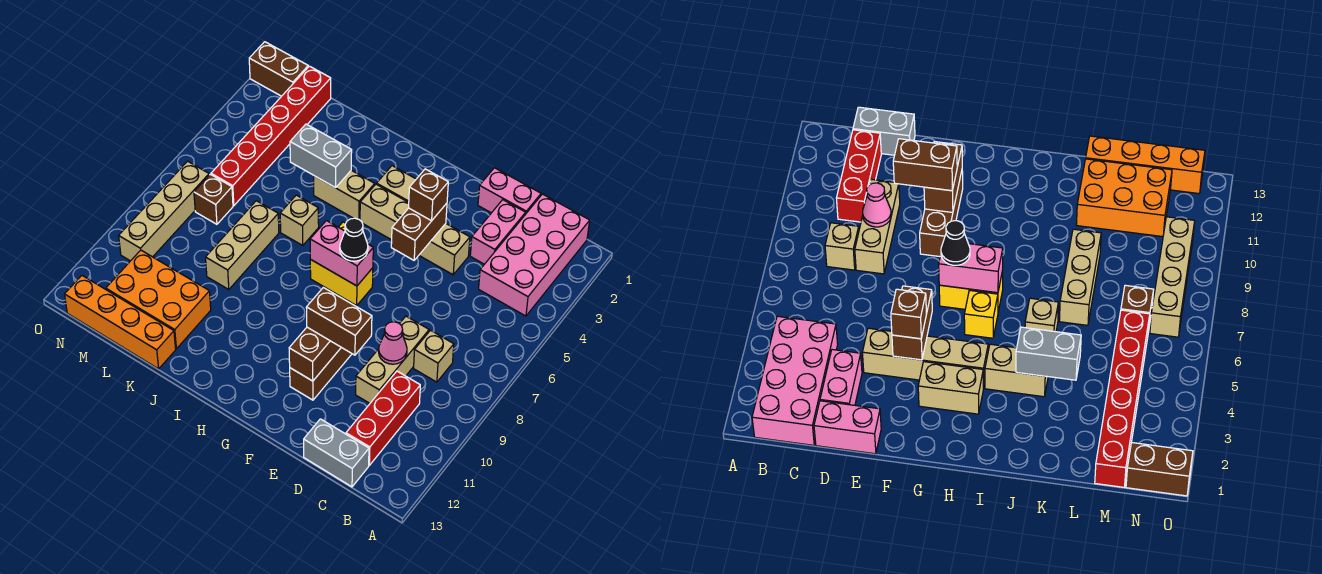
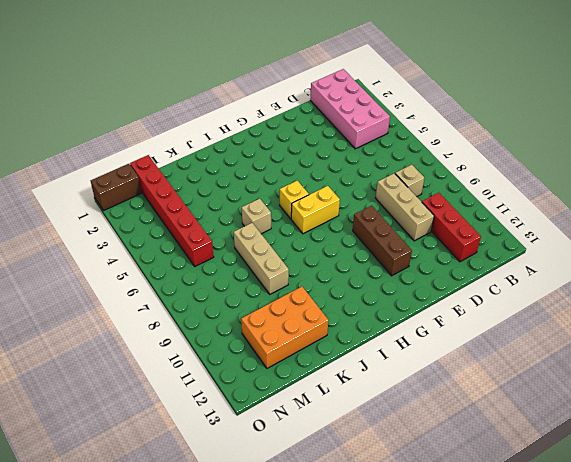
none -> grey 1x2 brick [304,419,369,487]
none -> pink 1x2 brick [478,168,541,213]
none -> pink 1x2 brick [470,200,526,264]

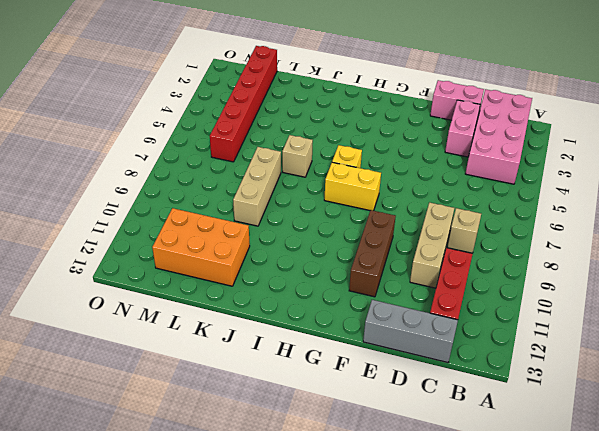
grey 1x3 brick [363,300,458,363] -> grey 1x2 brick [304,419,369,487]
none -> tan 1x4 brick [360,184,470,275]
none -> tan 1x2 brick [377,166,416,202]
none -> tan 1x2 brick [314,170,375,220]

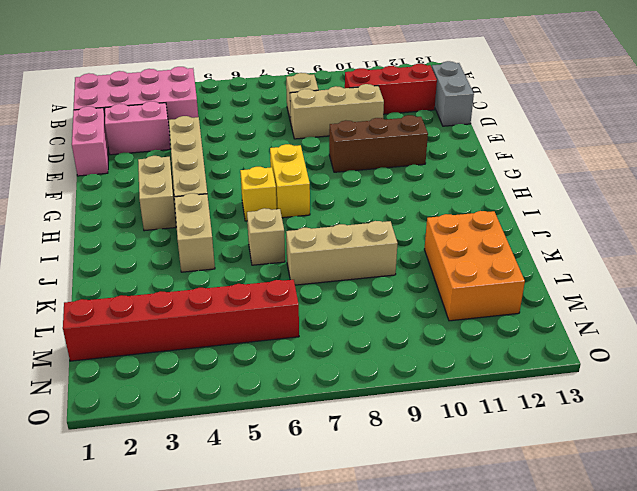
none -> orange 1x4 brick [65,276,176,369]
none -> brown 1x1 brick [194,174,233,224]
none -> brown 1x2 brick [249,42,308,96]

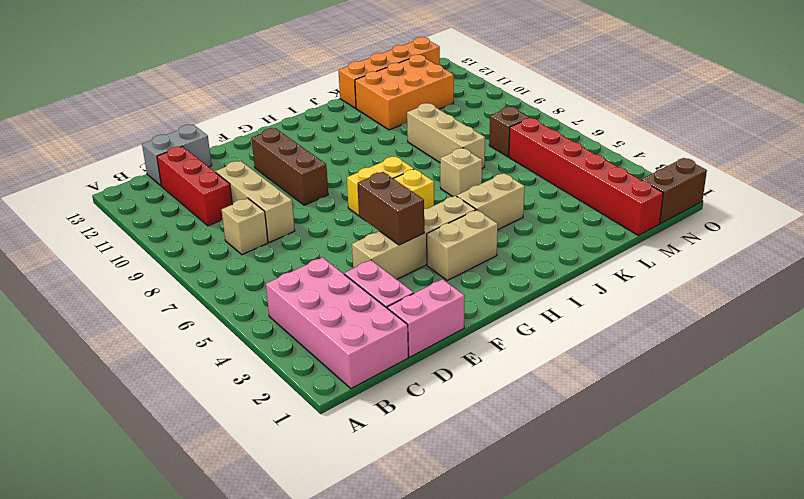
none -> tan 1x4 brick [119,161,209,261]
none -> pink 1x1 cone [379,322,407,364]
none -> brown 1x2 brick [289,327,341,381]

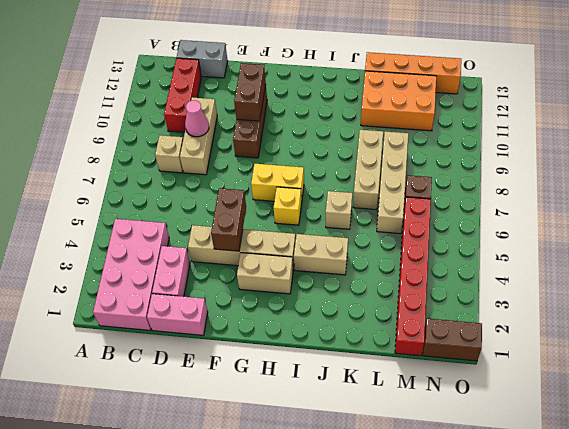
tan 1x4 brick [377,131,408,234] -> tan 1x4 brick moved to [119,161,209,261]
none -> pink 1x2 brick [310,221,373,286]
none -> grey 1x2 brick [290,124,352,188]
none -> brown 1x2 brick [306,288,372,355]

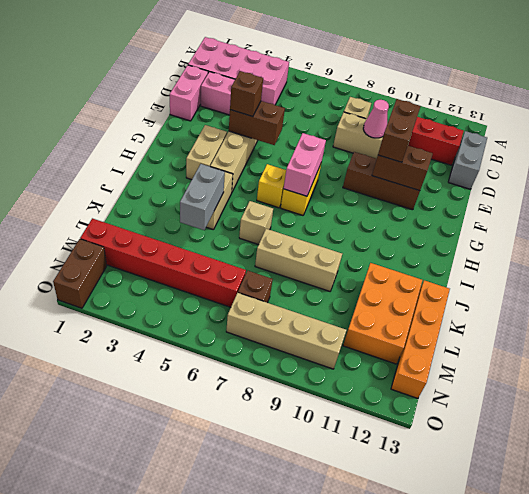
none -> black 1x1 cone [340,218,368,261]

